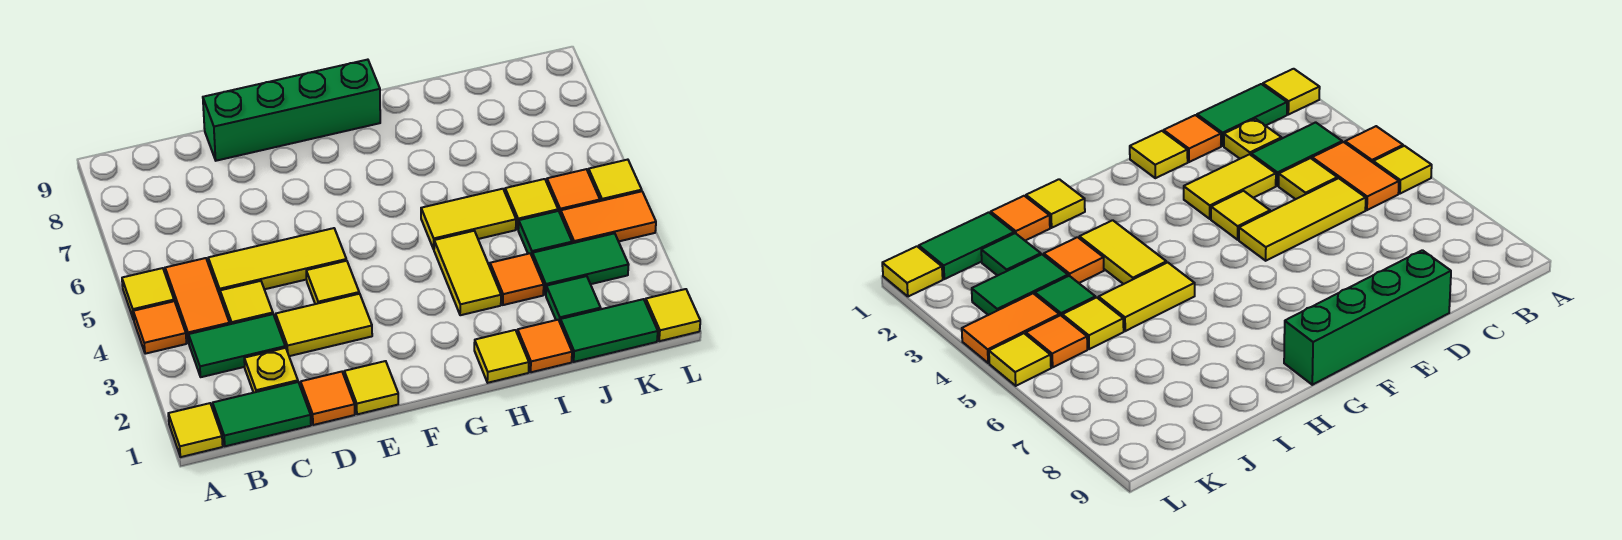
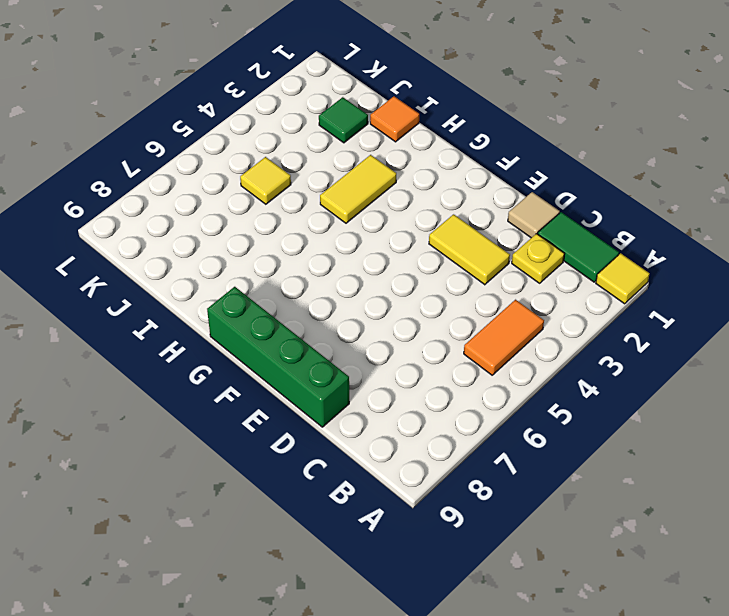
tan 1x1 tile [508,192,560,238] -> orange 1x1 tile [301,372,355,425]
none -> orange 1x1 tile [133,301,186,354]
none -> yellow 1x1 tile [122,268,174,320]
none -> green 1x2 tile [189,314,285,377]

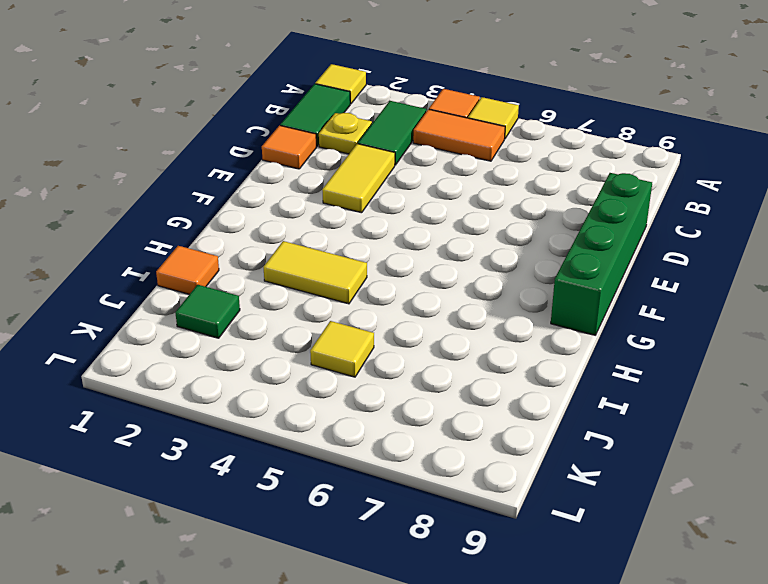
none -> yellow 1x1 tile [220,281,273,324]
none -> yellow 1x3 tile [208,228,346,295]
none -> yellow 1x1 tile [344,361,398,414]

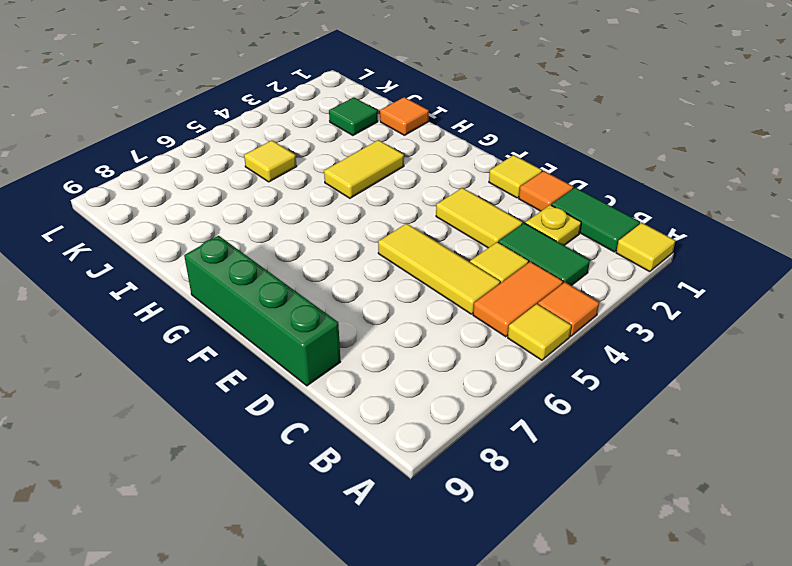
none -> yellow 1x1 tile [306,261,359,304]
none -> yellow 1x1 tile [474,330,529,383]
none -> yellow 1x2 tile [421,189,516,249]

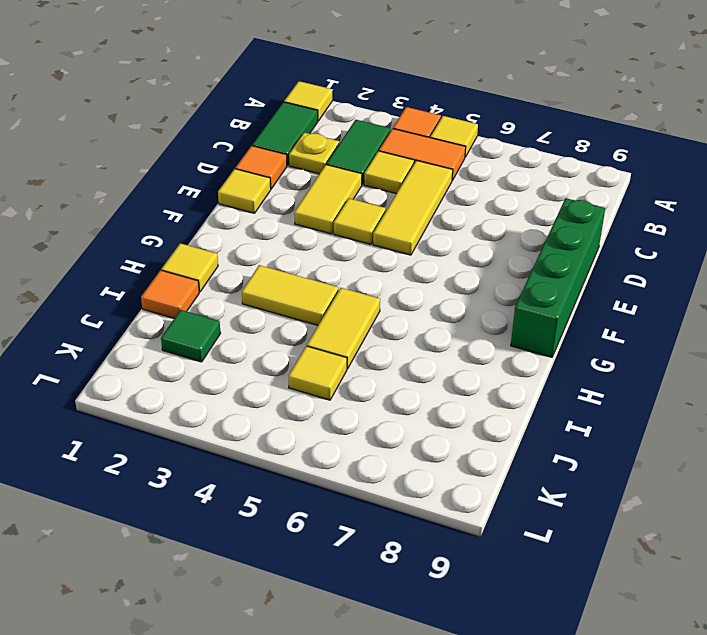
none -> orange 1x1 tile [490,253,544,305]
none -> green 1x2 tile [560,299,658,362]
none -> green 1x2 tile [532,233,629,295]

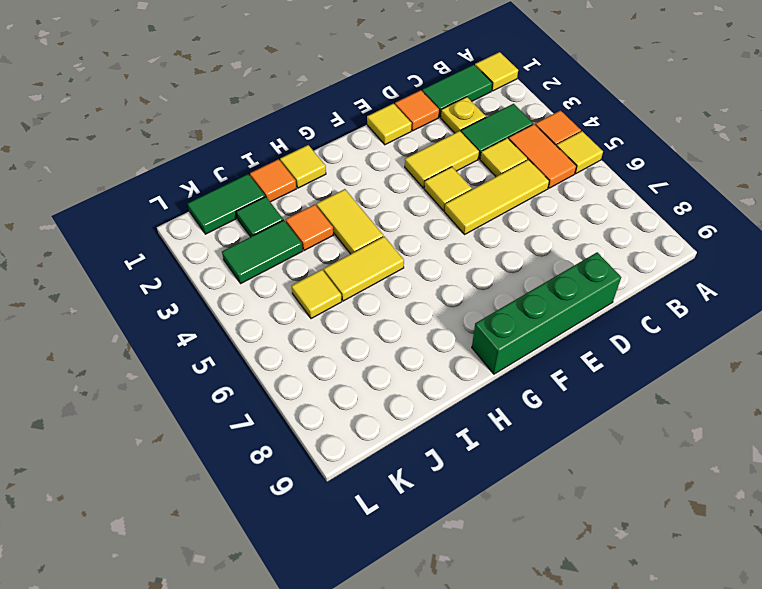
none -> green 1x1 tile [518,211,572,255]
none -> orange 1x2 tile [561,191,656,243]
none -> orange 1x1 tile [547,169,600,214]

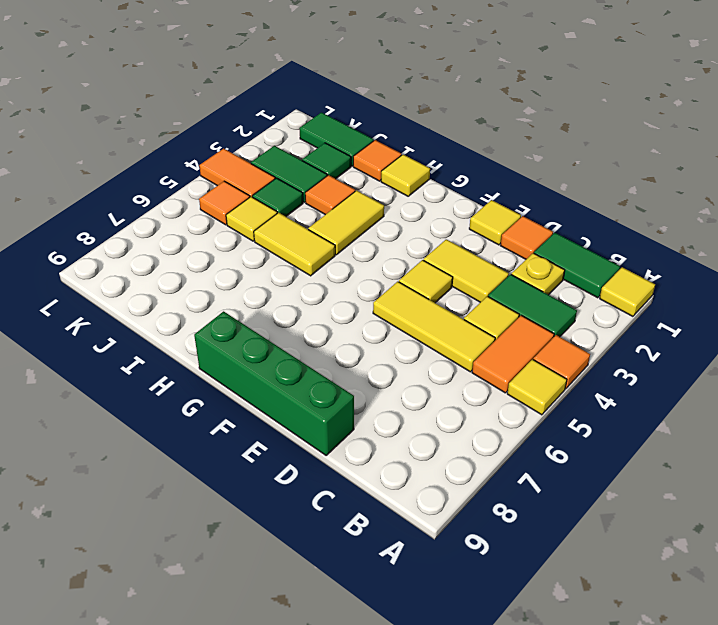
none -> yellow 1x1 tile [646,289,700,341]
none -> yellow 1x1 tile [588,160,642,201]

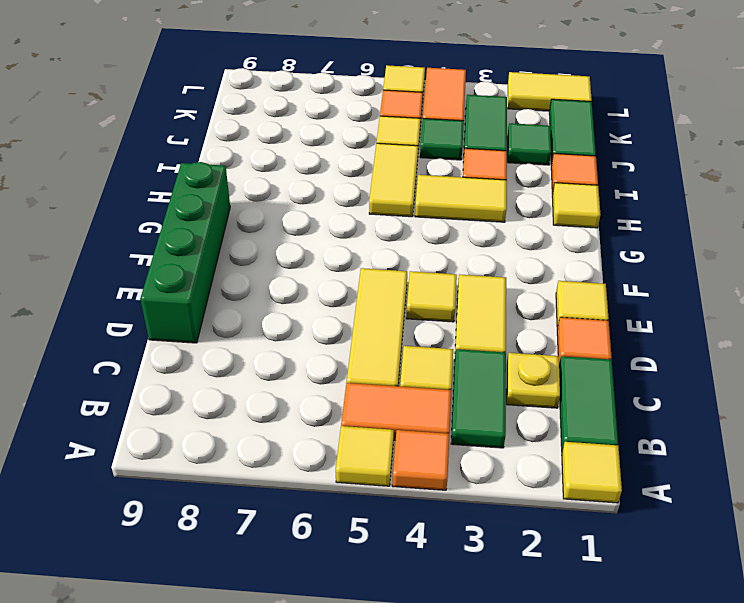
yellow 1x2 tile [508,72,592,111] -> yellow 1x1 tile [646,289,700,341]

